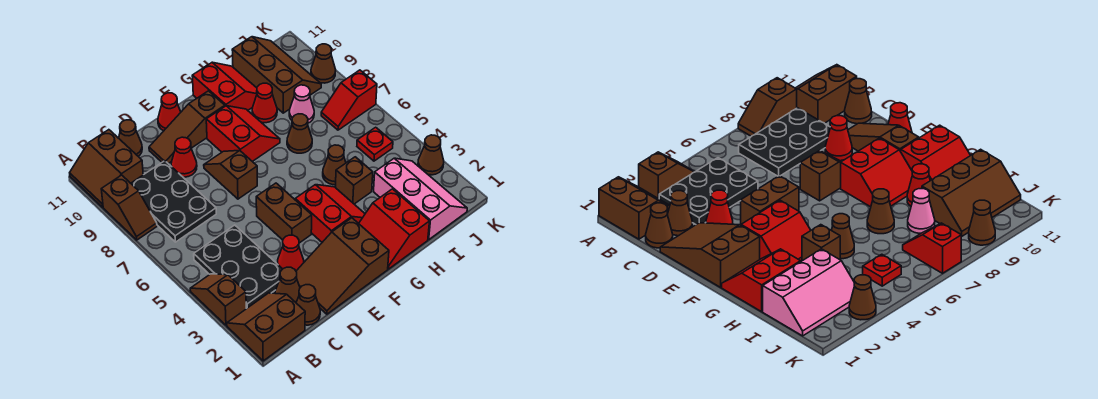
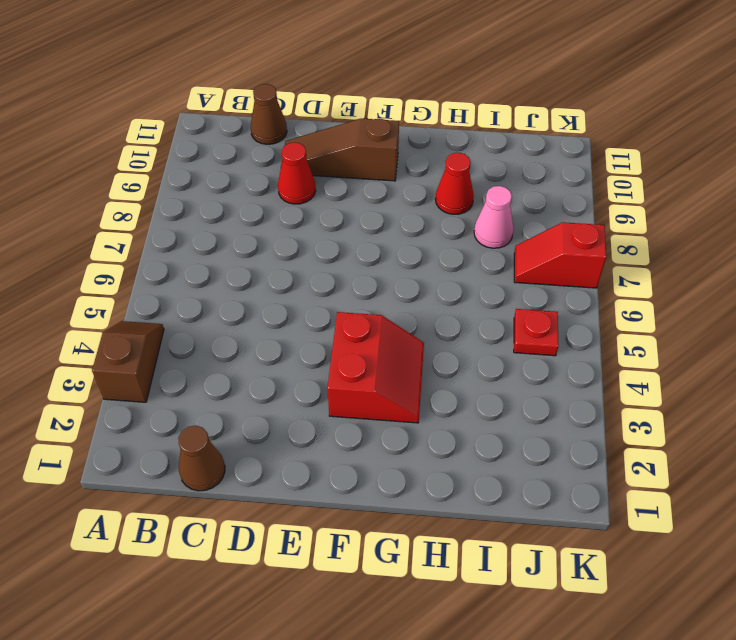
none -> brown 2x2 slope [227,293,305,361]
none -> brown 1x2 slope [101,175,157,240]
none -> brown 2x2 slope [70,130,143,207]
none -> black 2x3 plate [194,225,282,309]

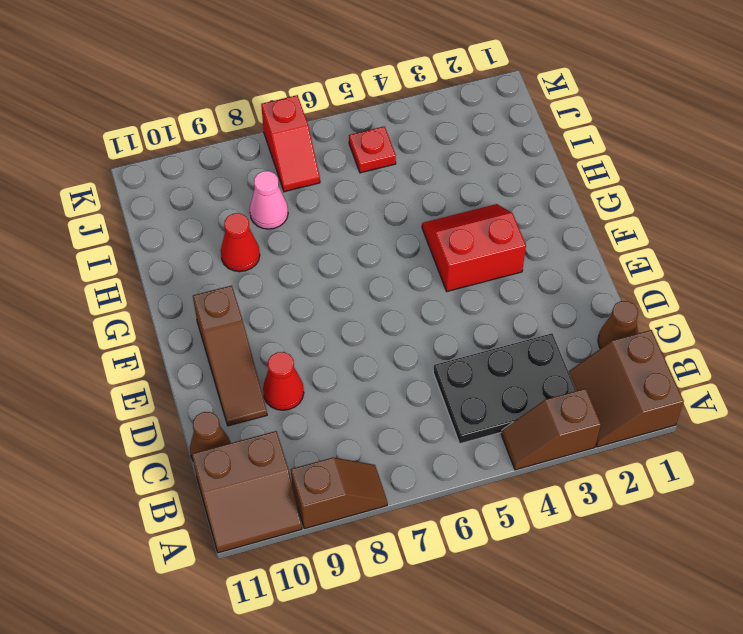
none -> black 2x3 plate [131,161,216,242]
none -> brown 1x1 cone [275,267,300,302]
none -> brown 2x3 slope [296,218,389,314]
none -> red 1x1 cone [278,235,304,271]

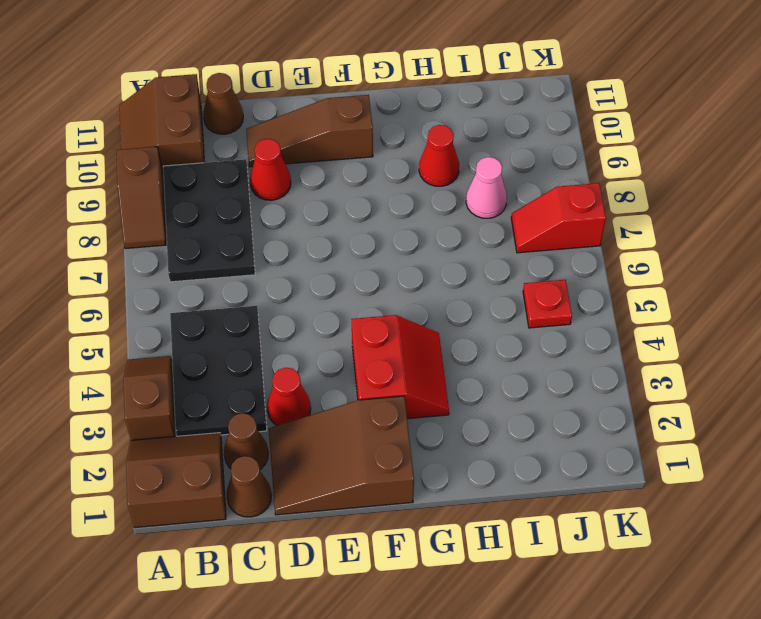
none -> brown 1x2 brick [256,183,312,243]
none -> brown 1x2 slope [204,150,257,199]
none -> red 1x1 cone [158,93,181,131]
none -> red 2x2 slope [206,106,280,161]

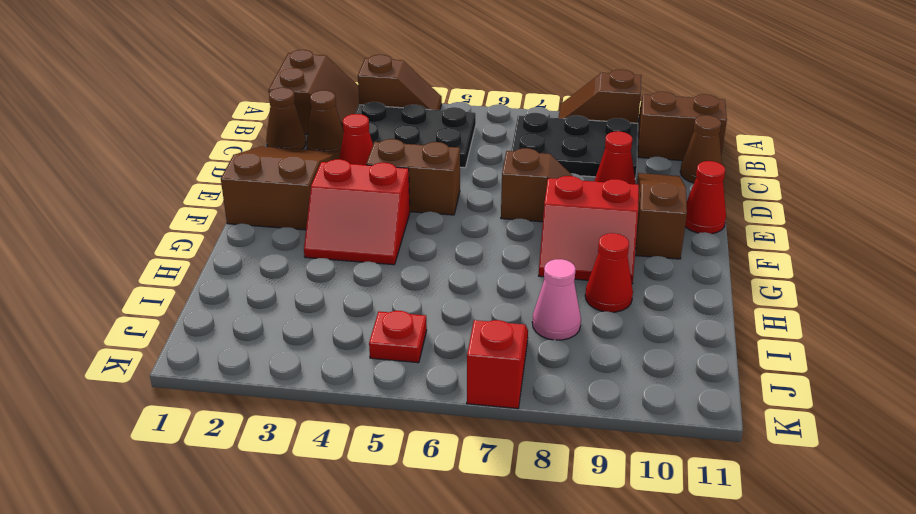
none -> red 2x2 slope [359,189,430,269]
none -> red 2x2 slope [192,62,257,110]
none -> brown 1x1 brick [335,157,373,204]
none -> brown 1x1 cone [323,145,346,185]

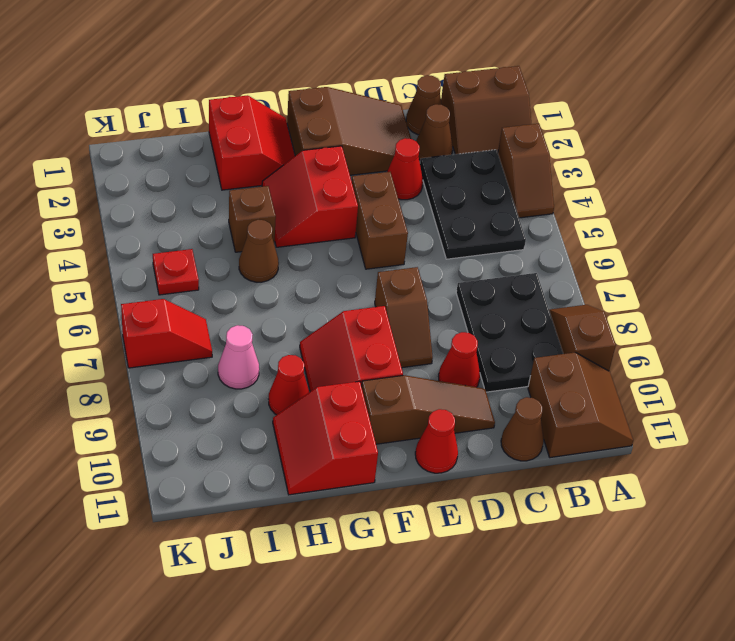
none -> brown 1x1 cone [287,114,312,153]
none -> pink 2x3 slope [374,158,467,239]
none -> brown 2x3 slope [232,37,321,113]
none -> brown 1x1 cone [418,135,444,175]

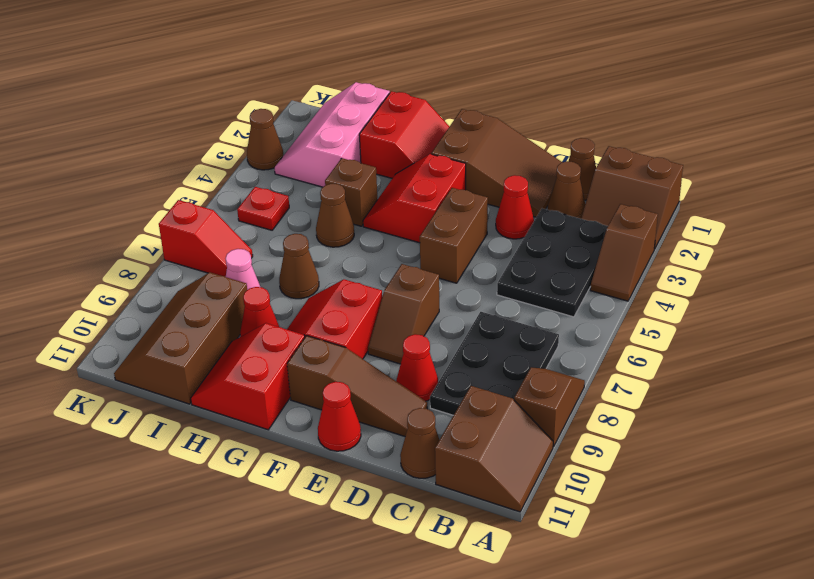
none -> brown 1x1 cone [311,44,336,83]

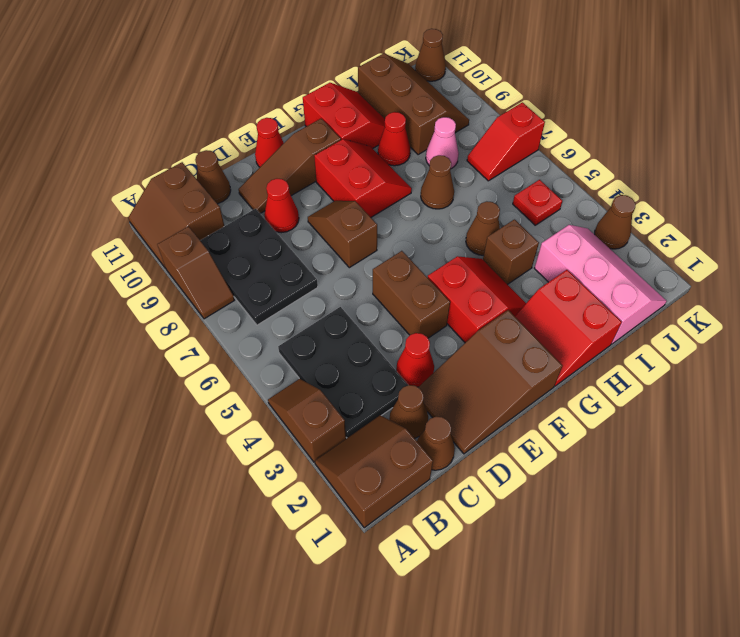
brown 1x1 cone [415,29,446,81] -> brown 1x1 cone moved to [311,44,336,83]

